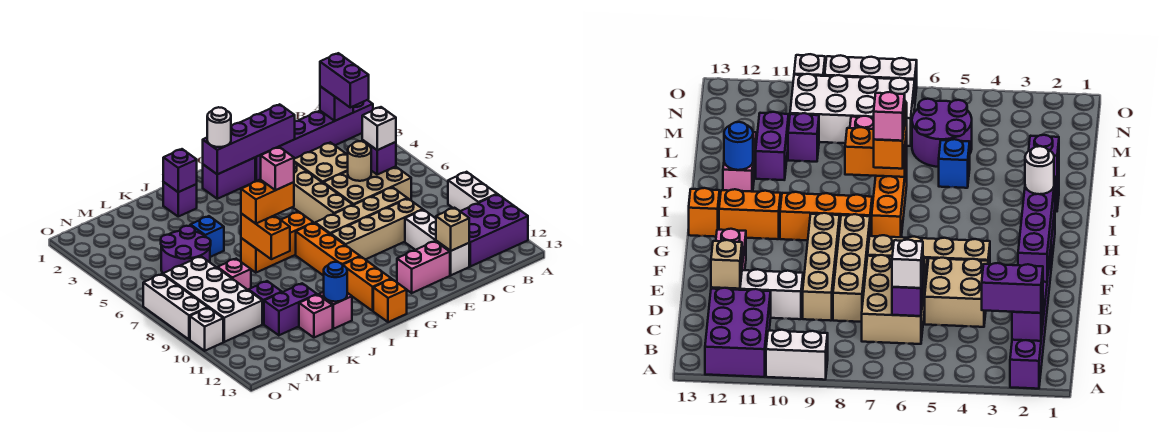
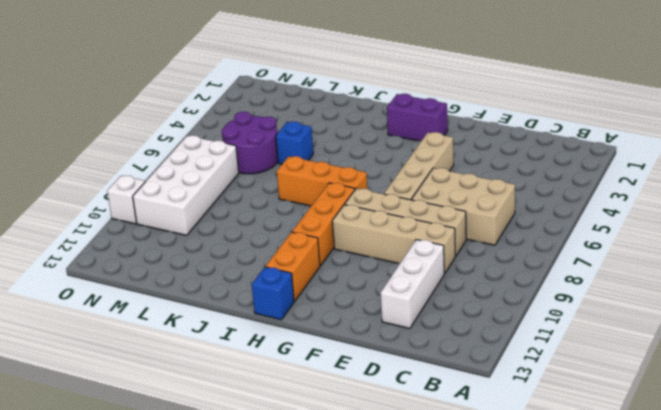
blue 1x1 brick [252,267,294,320] -> orange 1x1 brick [373,279,407,322]
none -> purple 1x6 brick [255,100,373,181]
none -> white 1x2 brick [448,172,497,211]
none -> purple 2x3 brick [460,194,528,266]
none -> tan 2x2 brick [294,142,348,183]

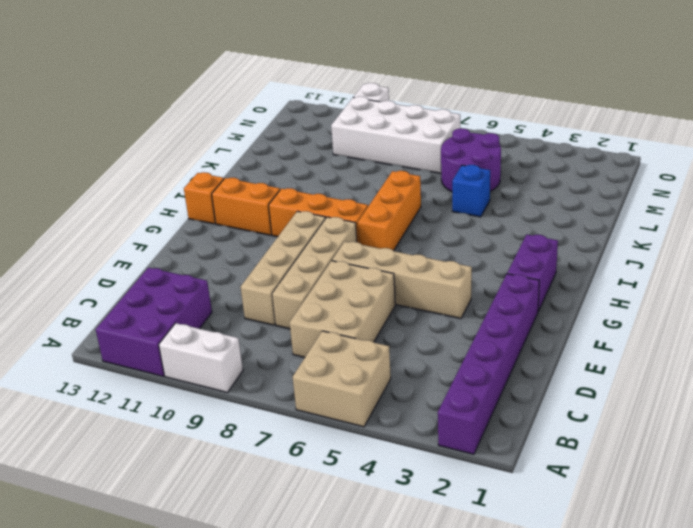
tan 2x2 brick [293,331,391,427] -> tan 2x2 brick moved to [294,142,348,183]
none -> white 1x3 brick [405,210,469,275]
none -> pink 1x2 brick [397,241,450,293]
none -> purple 1x1 brick [163,182,197,217]
none -> pink 1x1 brick [319,292,352,329]

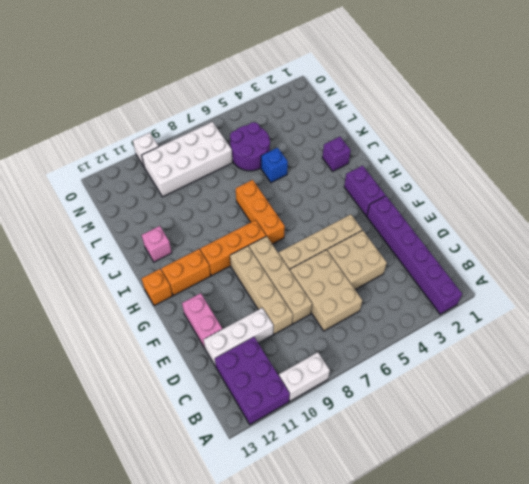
none -> purple 1x2 brick [264,283,317,335]
none -> pink 1x1 brick [299,295,333,338]
none -> pink 1x1 brick [217,259,251,290]
none -> purple 1x1 brick [249,281,282,324]

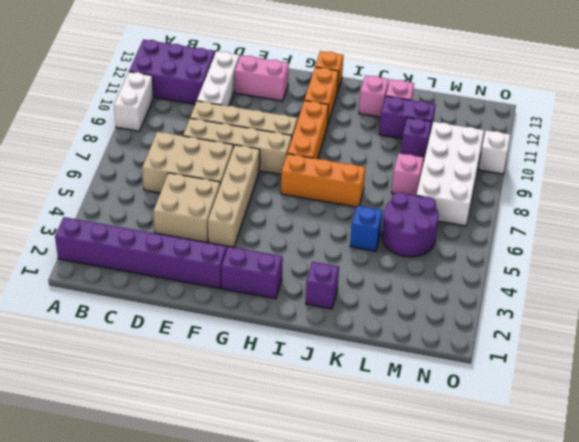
none -> white 1x3 brick [143,274,208,340]
none -> purple 1x1 brick [320,86,353,121]
none -> purple 1x1 brick [362,140,396,175]
none -> tan 1x1 round brick [348,141,371,181]

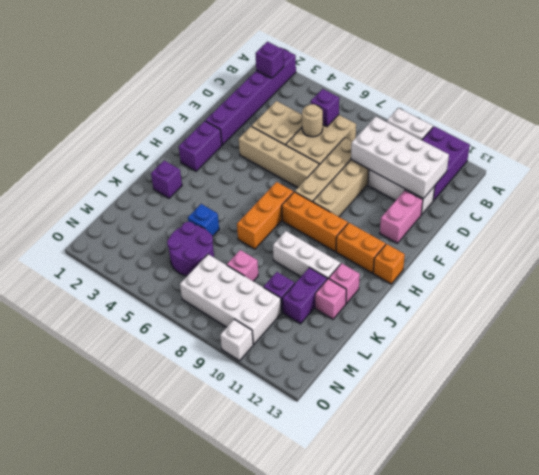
white 2x4 brick [351,117,449,199] -> tan 1x1 brick [436,208,469,251]
white 1x3 brick [273,231,341,279] -> white 1x3 brick moved to [143,274,208,340]
none -> purple 1x4 brick [203,104,295,174]
none -> purple 1x1 brick [163,149,197,192]
none -> orange 1x2 brick [241,214,290,259]
none -> blue 1x1 round brick [324,262,347,302]

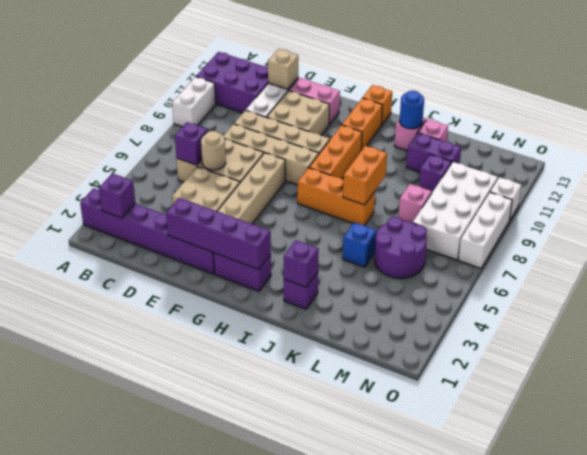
tan 2x2 brick [267,91,329,136] -> none
none -> purple 1x2 brick [320,53,369,107]
none -> white 1x1 brick [362,107,396,150]
none -> white 1x1 round brick [207,107,231,147]
none -> orange 1x2 brick [241,180,294,224]

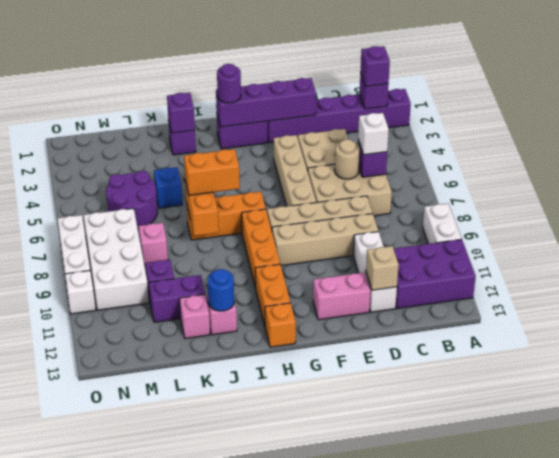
purple 1x1 brick [360,46,390,86] -> purple 1x2 brick [320,53,369,107]
purple 1x1 round brick [217,64,241,103] -> white 1x1 round brick [207,107,231,147]
none -> pink 1x1 brick [261,147,294,190]

